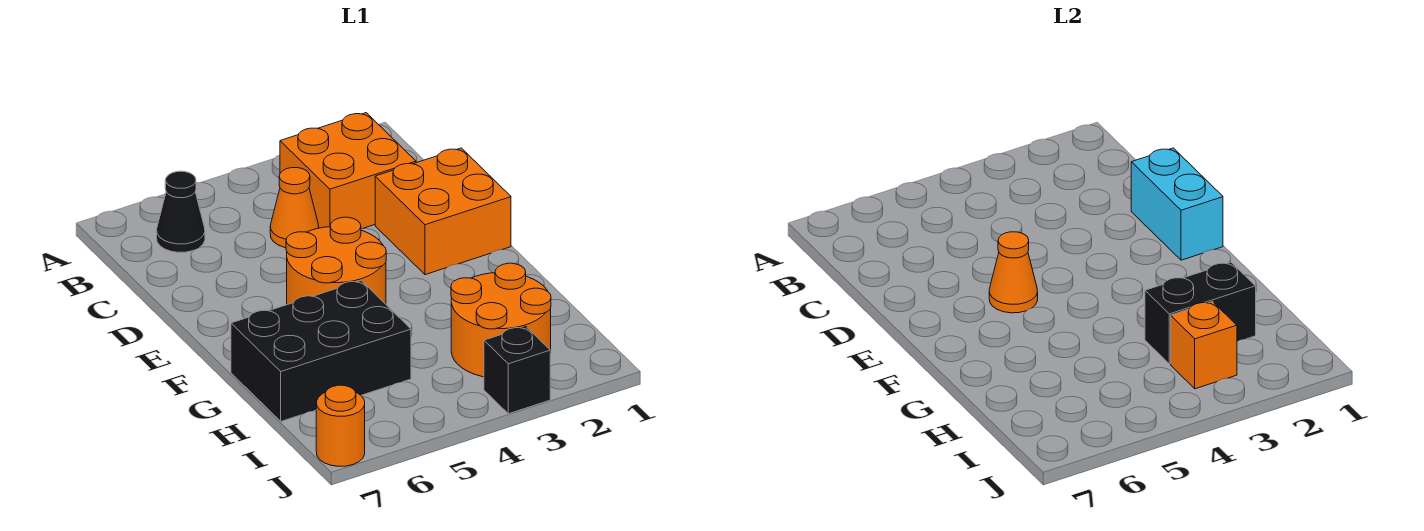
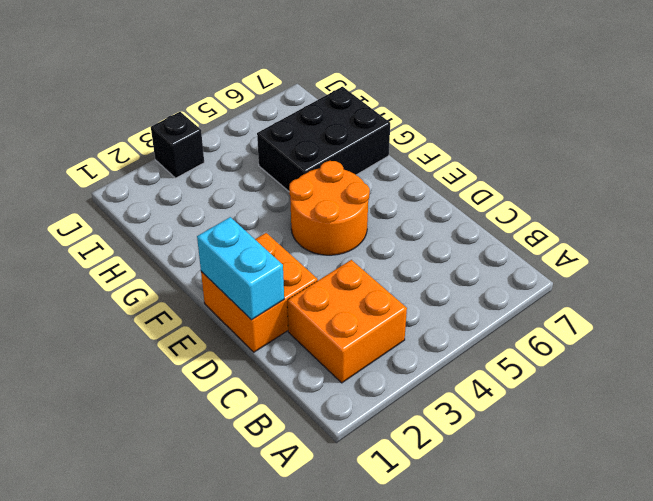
none -> black 1x1 cone [157,171,205,252]
none -> orange 1x1 cone [270,168,319,248]
none -> orange 2x2 round brick [451,263,551,377]

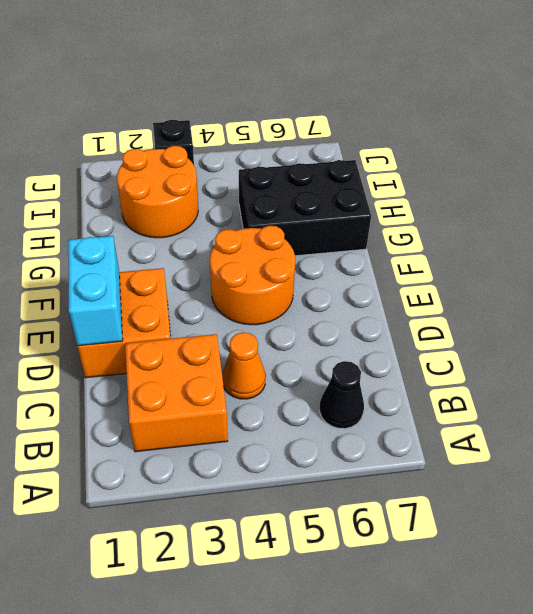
none -> orange 1x1 round brick [316,385,365,466]
none -> orange 1x1 cone [989,232,1038,313]
none -> black 1x2 brick [1145,262,1256,364]

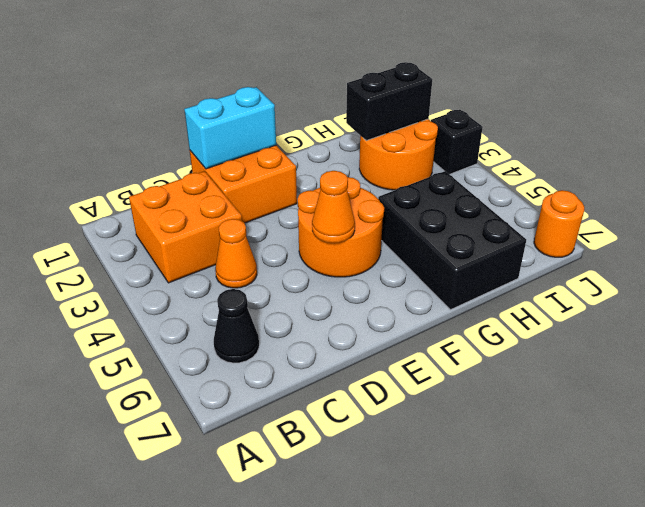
black 1x2 brick [346,62,432,141] -> black 1x2 brick turned to [1145,262,1256,364]
none -> orange 1x1 brick [1171,302,1237,389]

